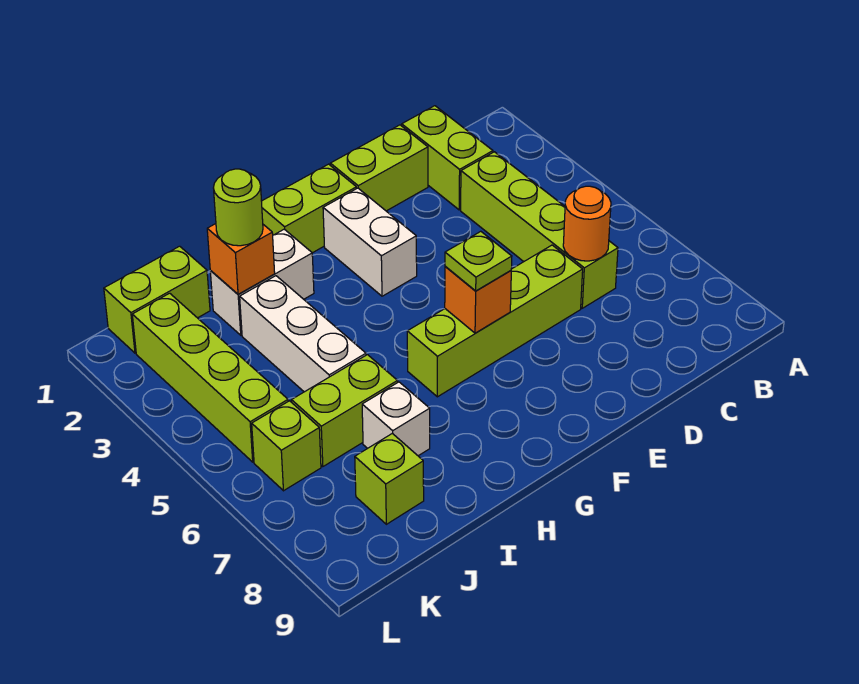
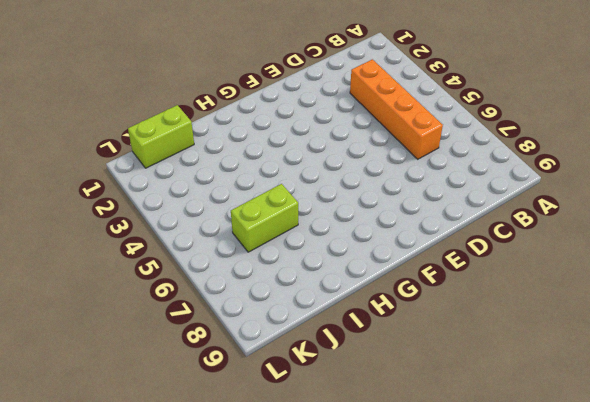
orange 1x4 brick [350,59,443,159] -> lime 1x4 brick [461,152,618,308]
none -> lime 1x2 brick [402,106,493,210]
none -> lime 1x2 brick [330,125,428,211]
none -> lime 1x4 brick [407,245,583,397]

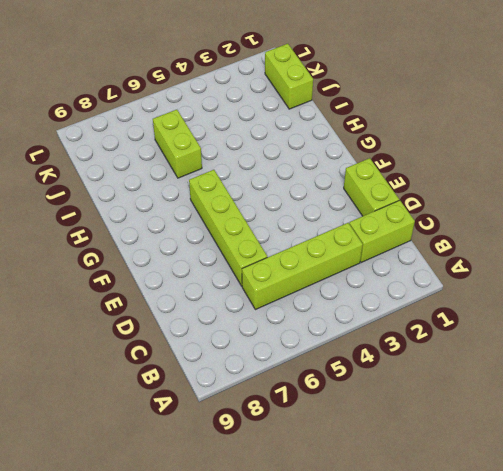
none -> lime 1x2 brick [262,164,357,253]
none -> white 1x2 brick [323,188,417,296]
none -> white 1x2 brick [210,229,314,335]

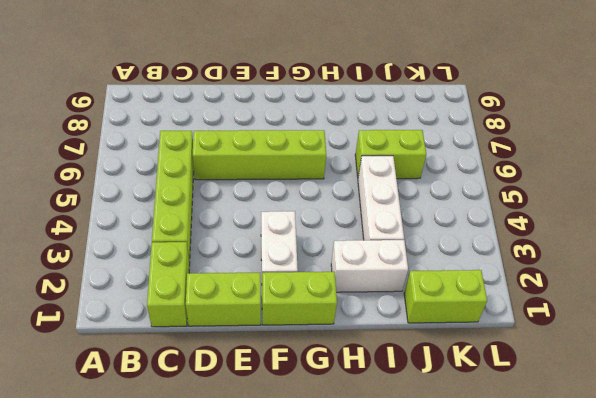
none -> white 1x1 brick [362,382,430,456]
none -> lime 1x1 brick [355,433,424,524]
none -> lime 1x4 brick [132,293,288,462]

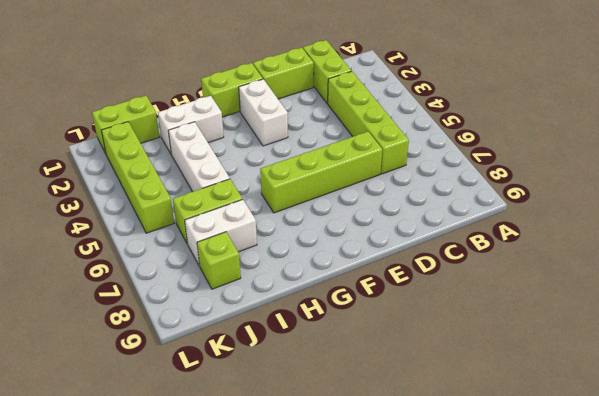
white 1x2 brick [185,200,257,266] -> white 1x1 brick [362,382,430,456]
none -> lime 1x1 brick [252,401,321,491]
none -> orange 1x1 round brick [563,186,611,261]
none -> orange 1x1 brick [445,266,511,333]

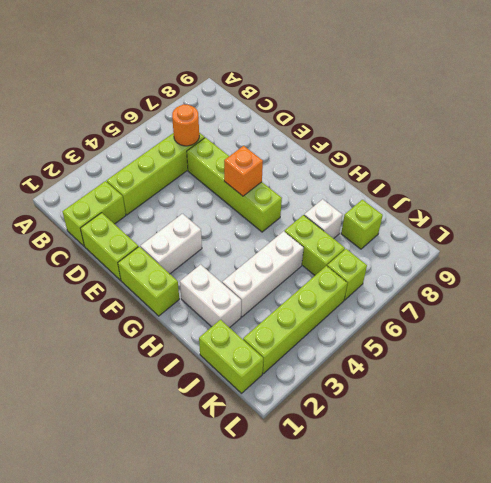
none -> orange 1x1 brick [207,224,275,294]
none -> lime 1x1 plate [445,231,512,291]
none -> lime 1x1 round brick [214,169,263,246]

